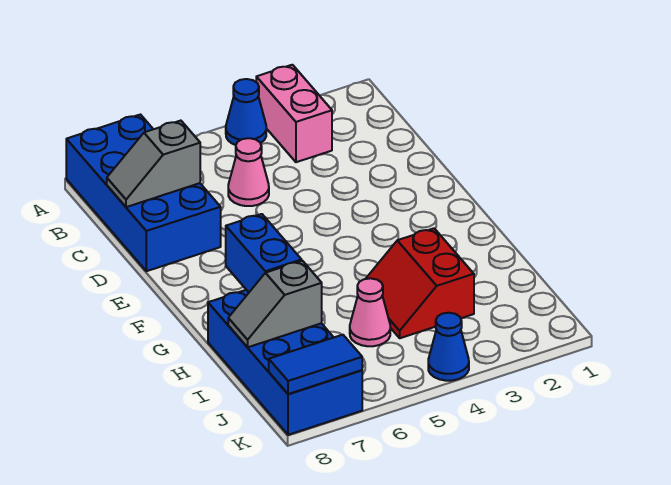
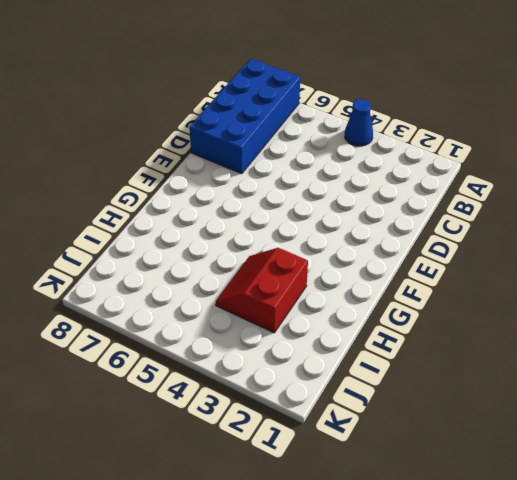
none -> pink 1x2 brick [256,65,332,162]
none -> pink 1x1 cone [228,138,269,206]
none -> blue 2x4 brick [208,290,362,435]

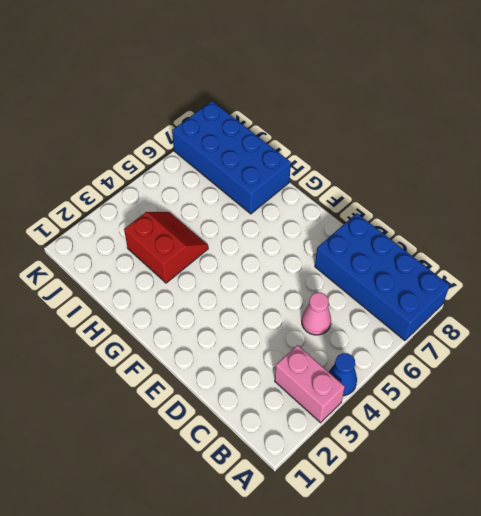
none -> pink 1x1 cone [350,278,390,346]
none -> blue 1x1 cone [428,313,469,381]
none -> grey 1x2 slope [107,121,200,207]

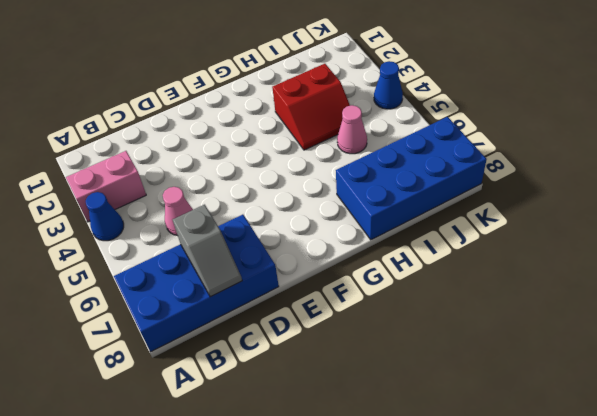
none -> blue 1x2 brick [226,214,302,292]
none -> grey 1x2 slope [228,261,322,347]
none -> blue 1x2 tile [269,335,362,394]

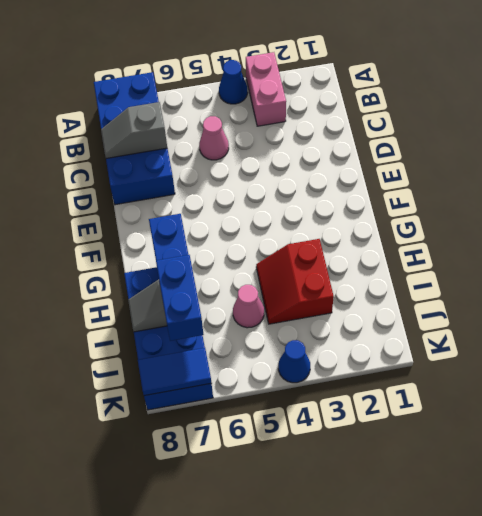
blue 1x2 brick [156,255,204,341] -> none

